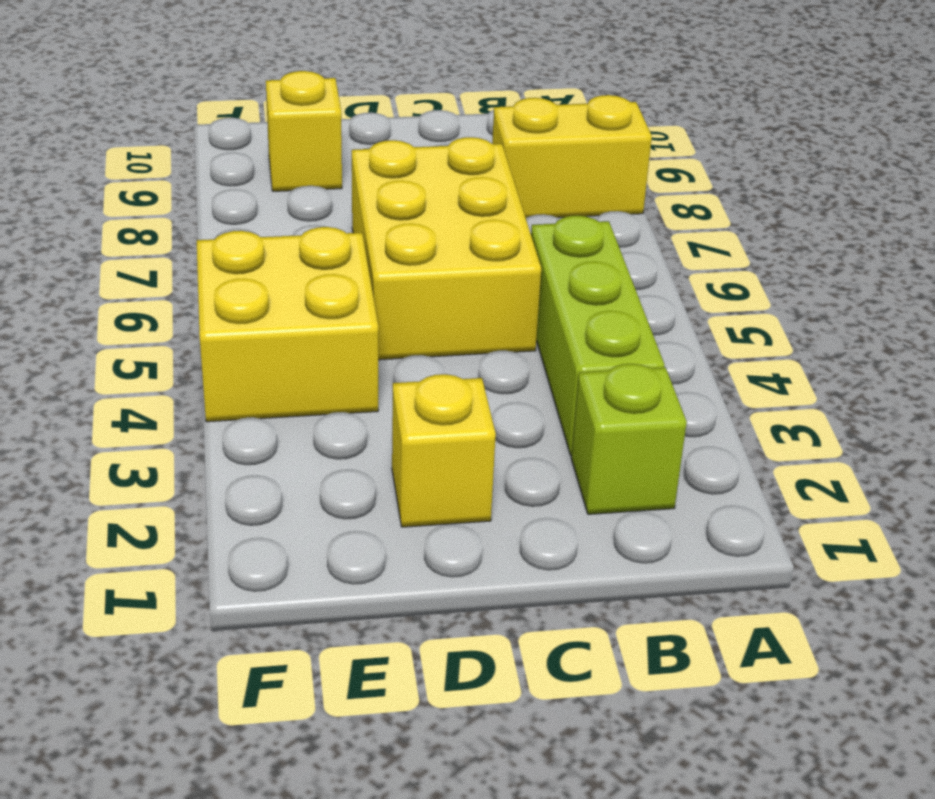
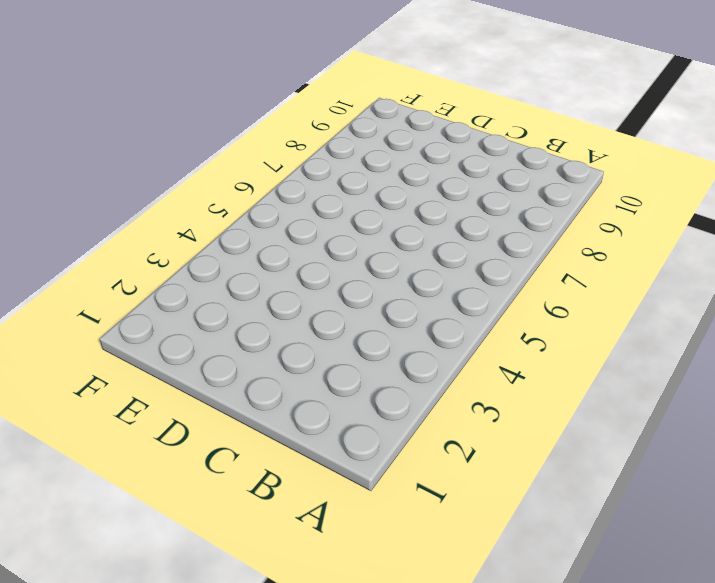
none -> yellow 1x2 brick [492,95,652,218]
none -> lime 1x1 brick [571,364,687,514]

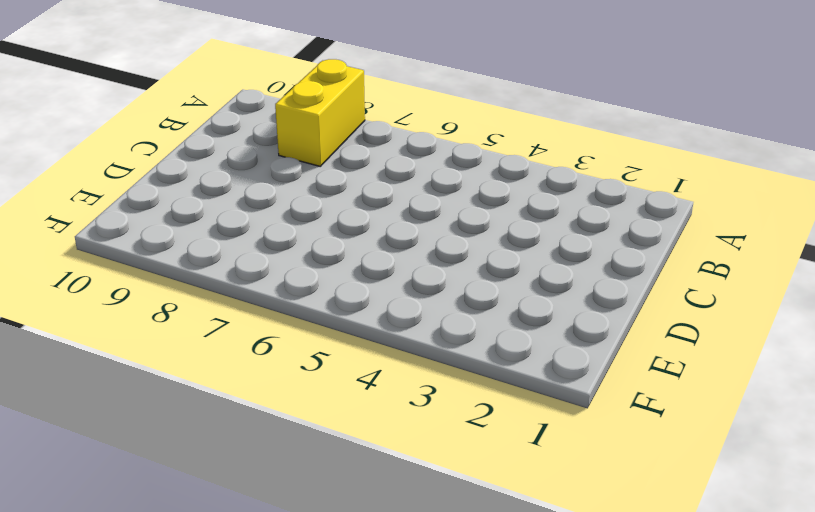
none -> lime 1x1 brick [571,364,687,514]
none -> lime 1x3 brick [531,216,665,455]

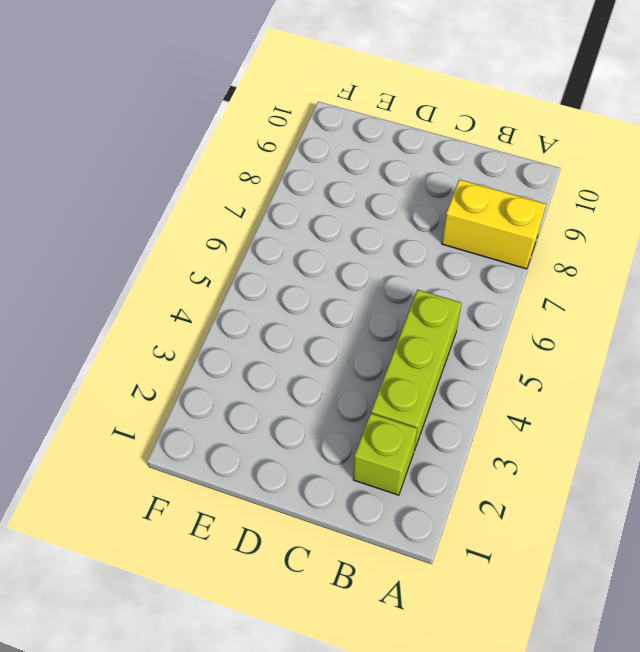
none -> yellow 2x3 brick [352,137,541,360]
none -> yellow 1x1 brick [392,374,496,527]

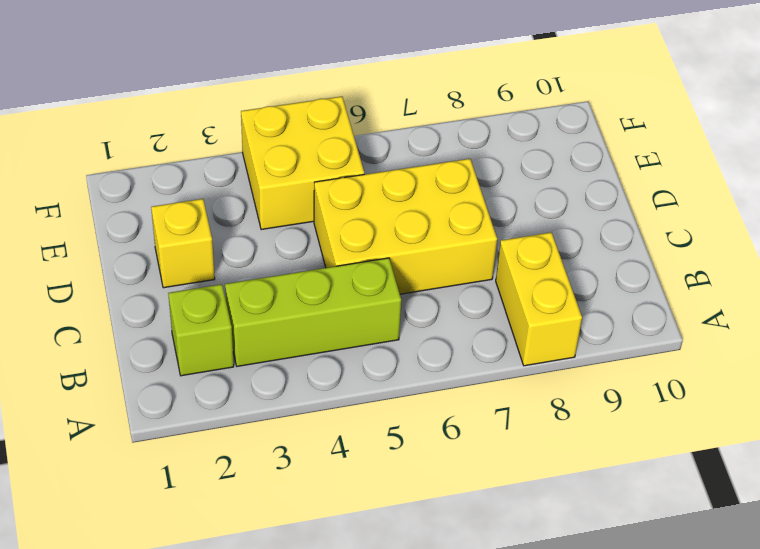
none -> yellow 1x1 brick [266,71,342,191]

